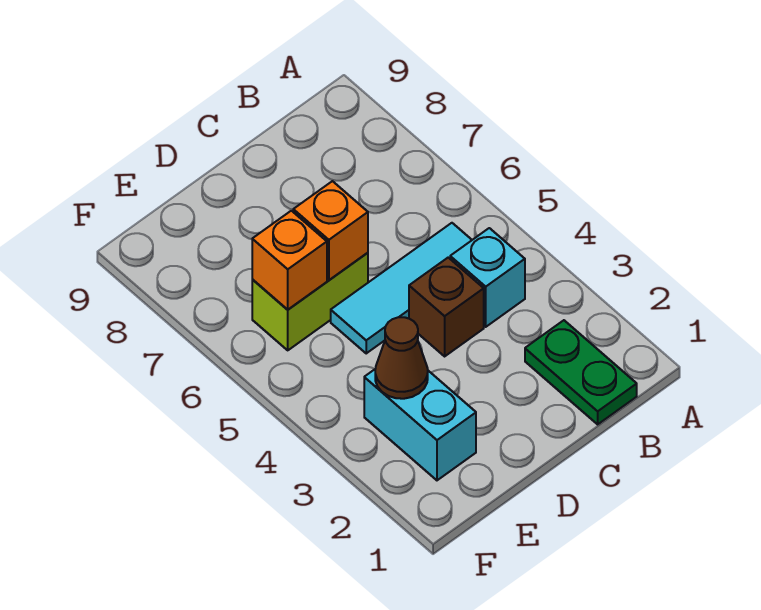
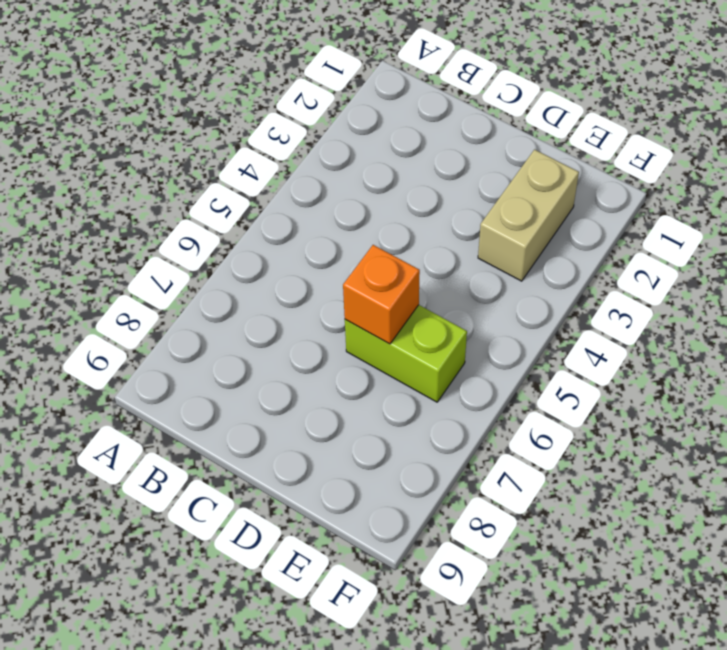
tan 1x2 brick [478,150,579,281] -> cyan 1x2 brick [364,369,476,480]
none -> green 1x2 plate [525,320,637,424]
none -> cyan 1x1 brick [450,228,525,327]

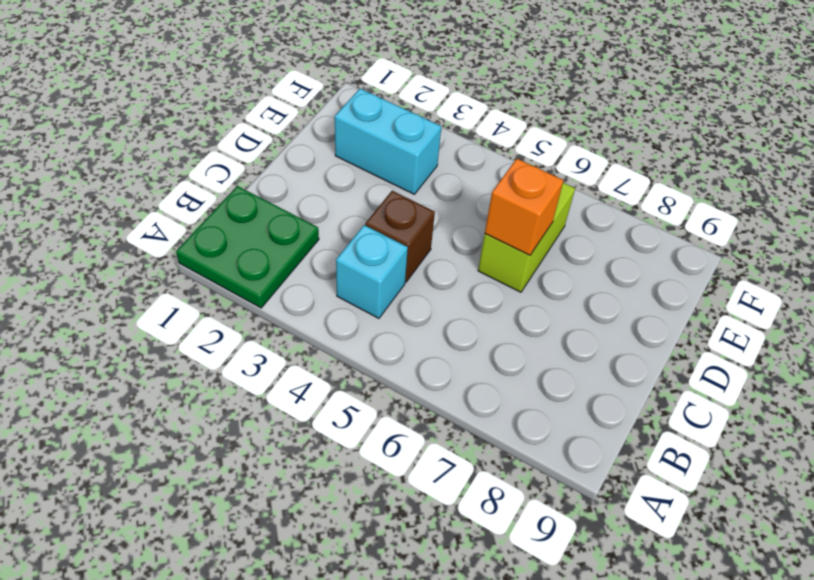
green 2x2 plate [176,186,319,308] -> green 1x2 plate [525,320,637,424]
none -> cyan 1x3 tile [331,223,472,353]
none -> brown 1x1 cone [375,317,428,399]

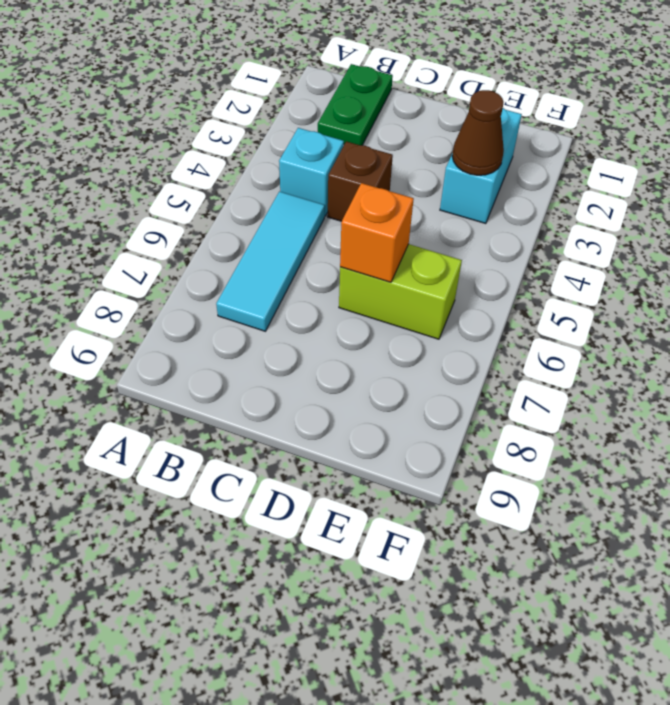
cyan 1x3 tile [216,191,325,331] -> cyan 1x3 tile turned to [331,223,472,353]
none -> orange 1x1 brick [252,211,327,310]

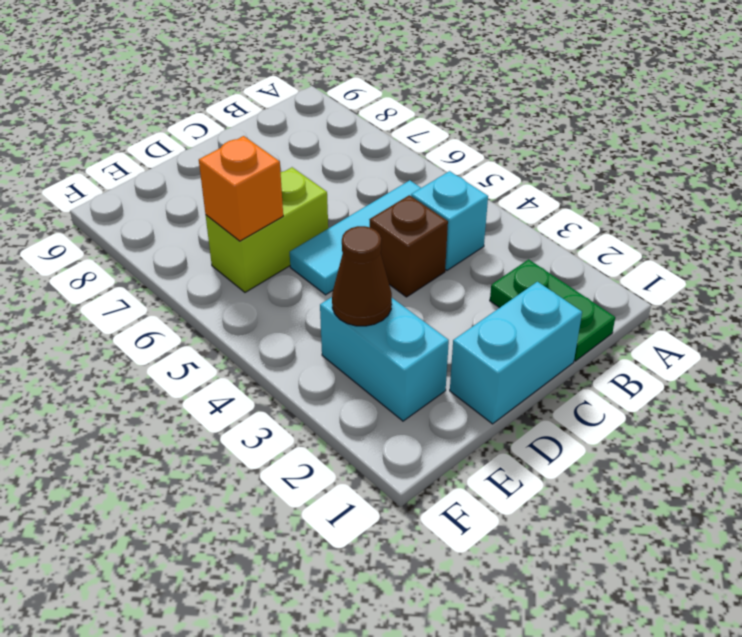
cyan 1x2 brick [450,282,582,424] -> none
none -> orange 1x1 brick [293,181,368,280]

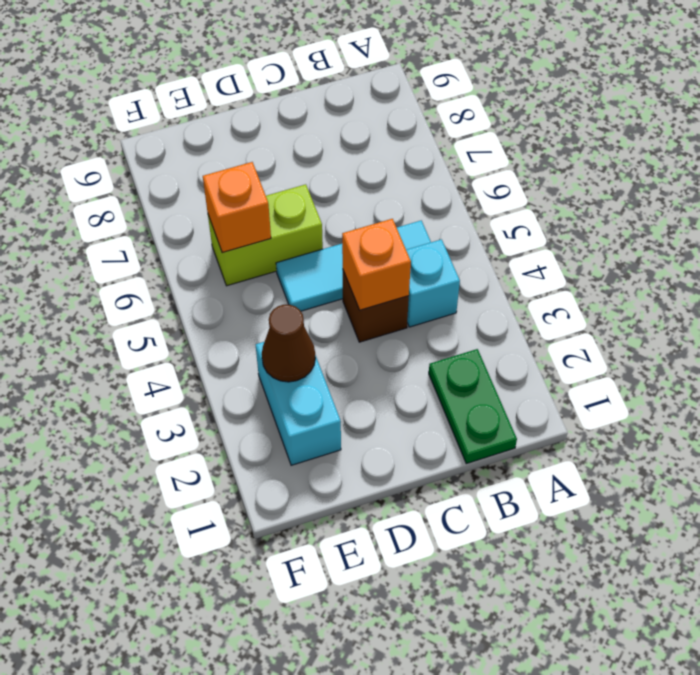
orange 1x1 brick [342,219,411,310] -> orange 1x1 brick moved to [293,181,368,280]

